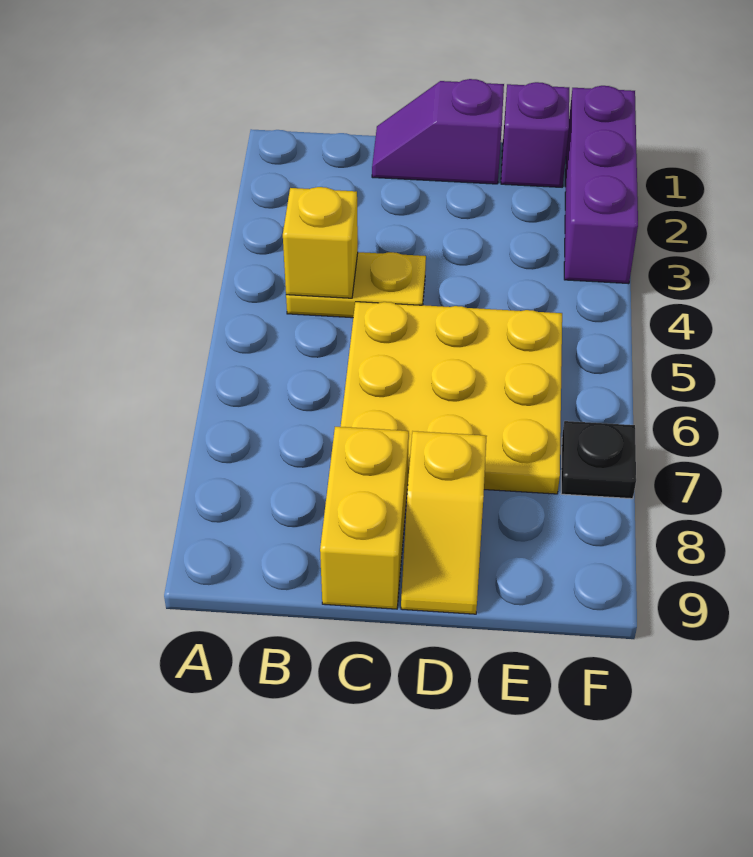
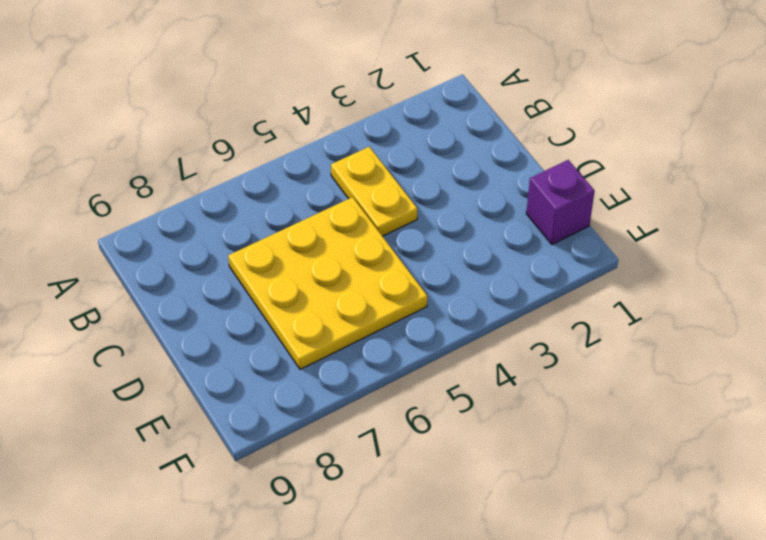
none -> purple 1x2 slope [372,79,504,184]
none -> yellow 1x2 brick [320,427,409,609]

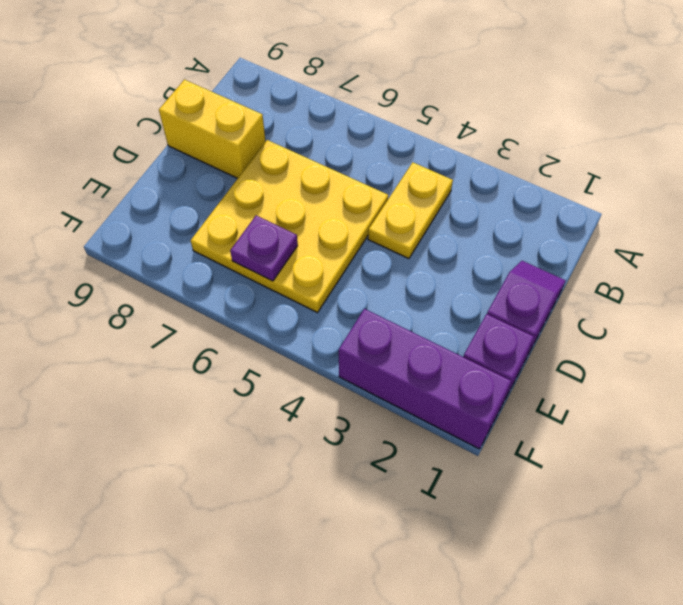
purple 1x1 plate [230,216,298,281] -> none
none -> yellow 1x2 slope [401,431,487,614]
none -> black 1x1 plate [561,421,636,499]

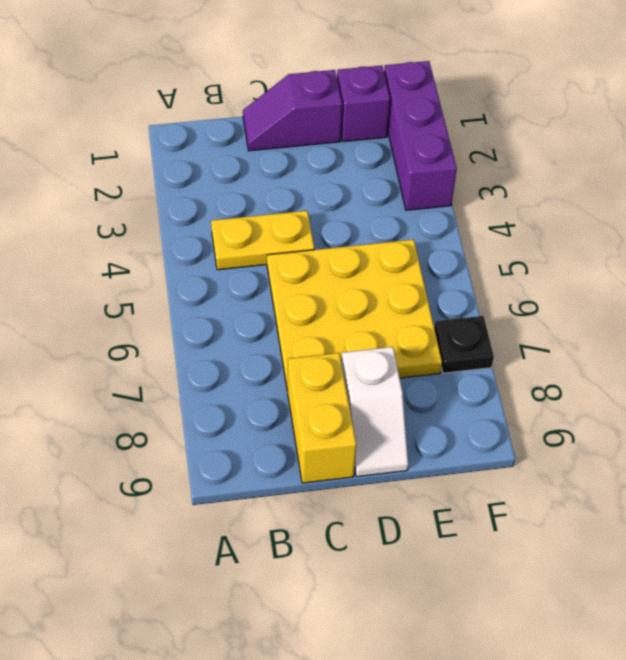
white 1x2 slope [341,347,408,477] -> yellow 1x2 slope [401,431,487,614]
none -> yellow 1x1 brick [283,187,358,298]

